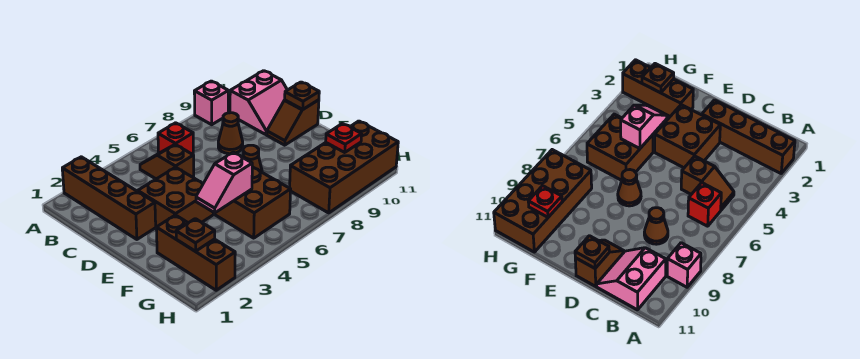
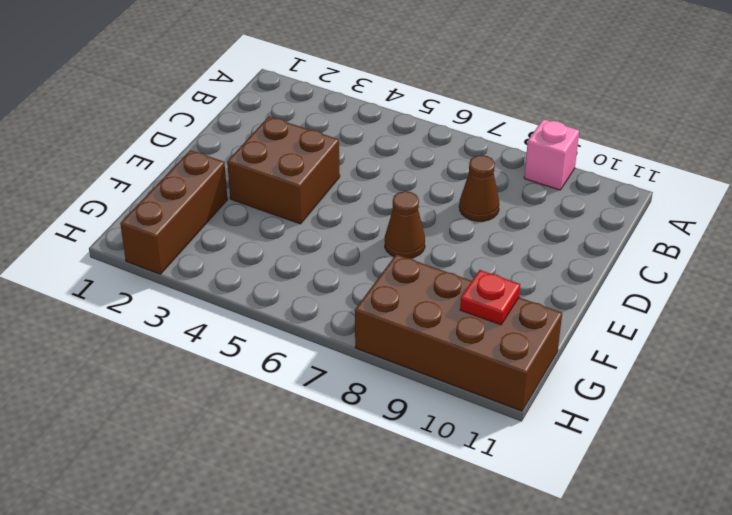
none -> brown 1x4 brick [62,157,156,239]
none -> brown 1x2 slope [140,144,194,179]
none -> red 1x1 brick [158,123,193,154]

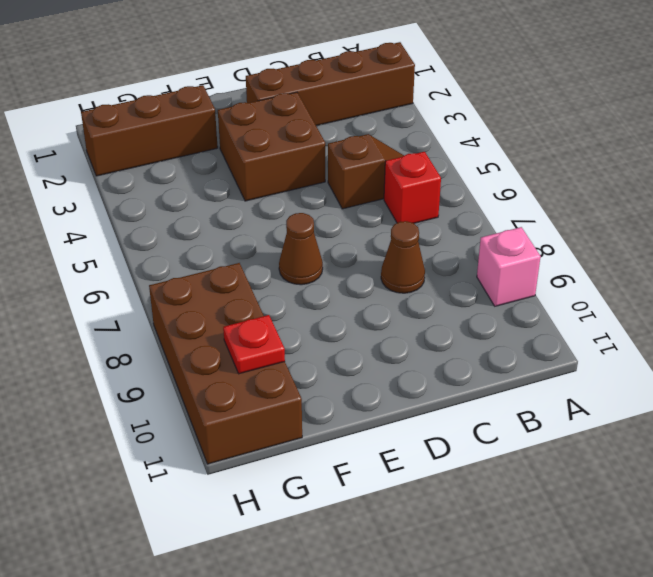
none -> pink 2x2 slope [230,71,287,135]
none -> brown 1x2 slope [267,100,319,145]
none -> brown 2x2 brick [215,167,291,238]

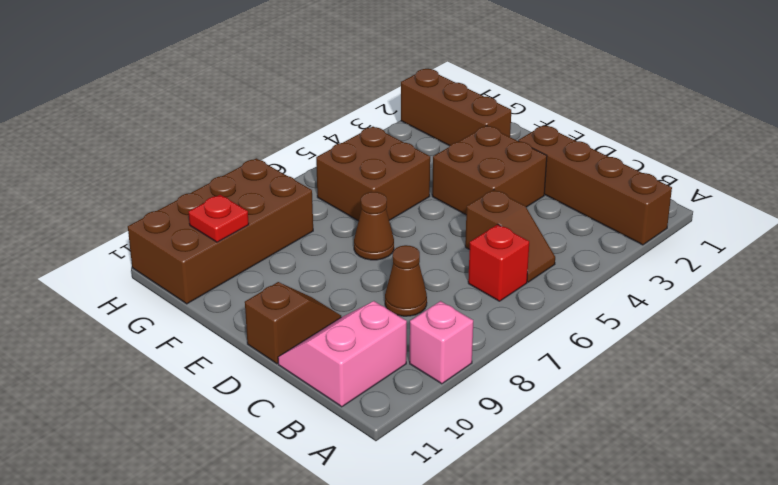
none -> brown 1x1 plate [285,82,319,109]
none -> pink 1x2 slope [196,152,252,213]
none -> brown 1x1 plate [176,219,215,251]

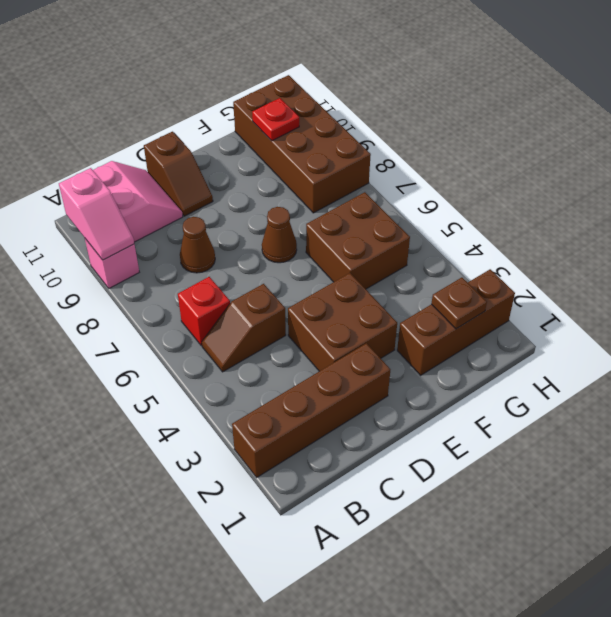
pink 1x2 slope [59,168,134,260] -> pink 1x2 slope moved to [196,152,252,213]
none -> brown 1x1 plate [285,82,319,109]

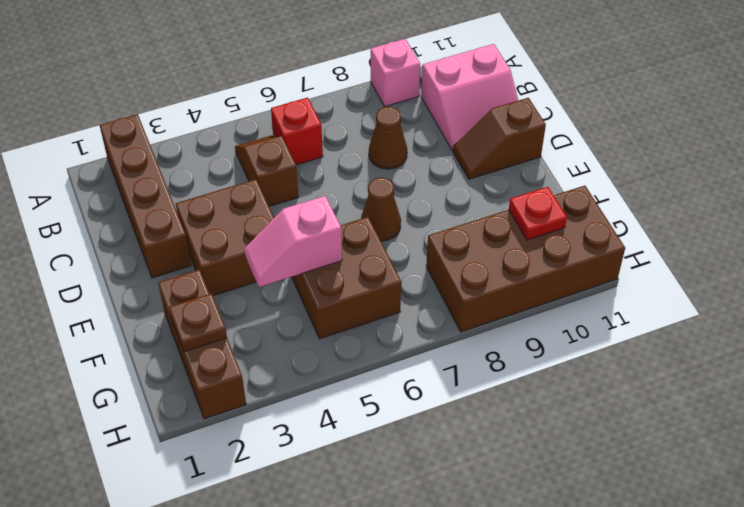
none -> brown 1x1 plate [285,82,319,109]

